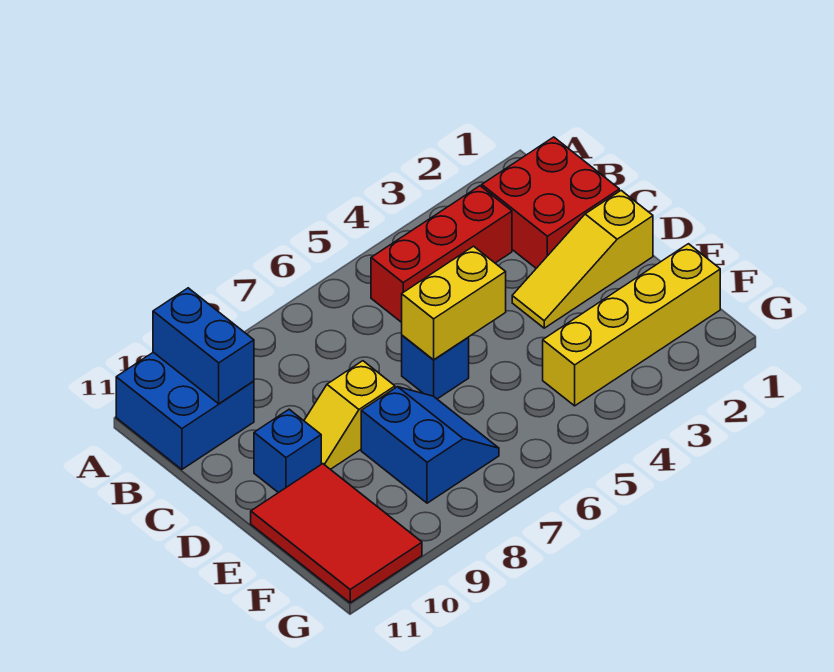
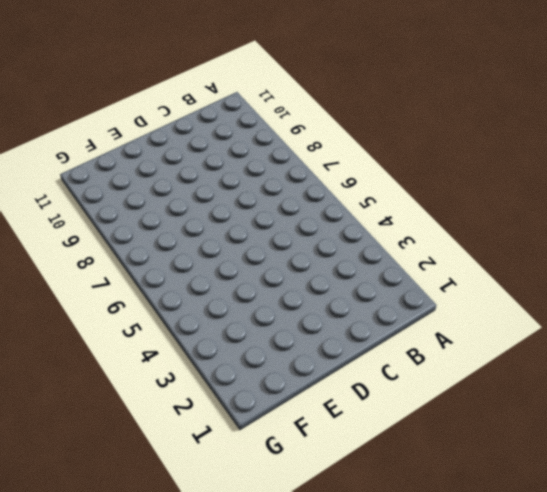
none -> blue 2x2 brick [116,352,254,469]
none -> red 2x2 brick [482,137,619,268]
none -> red 1x3 brick [371,186,512,322]

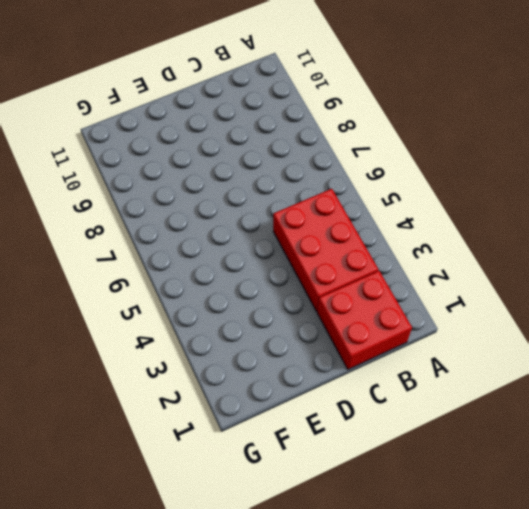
red 2x3 brick [273,189,378,311] -> red 1x3 brick [371,186,512,322]
none -> blue 2x2 brick [116,352,254,469]
none -> yellow 1x3 slope [512,191,653,328]
none -> blue 1x1 brick [402,335,469,399]

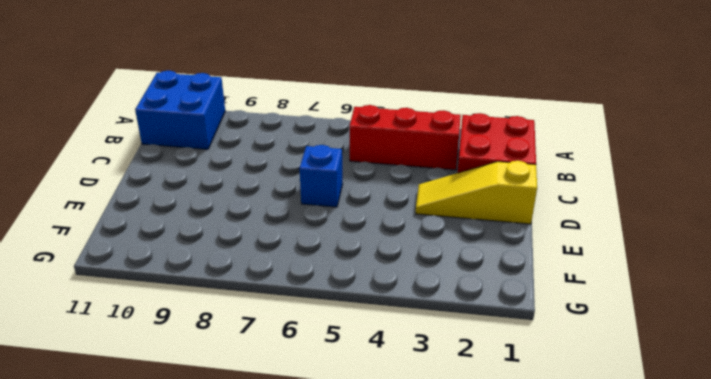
none -> yellow 1x2 slope [304,361,395,469]
none -> blue 1x1 brick [254,409,321,493]
none -> blue 2x2 slope [361,387,499,503]

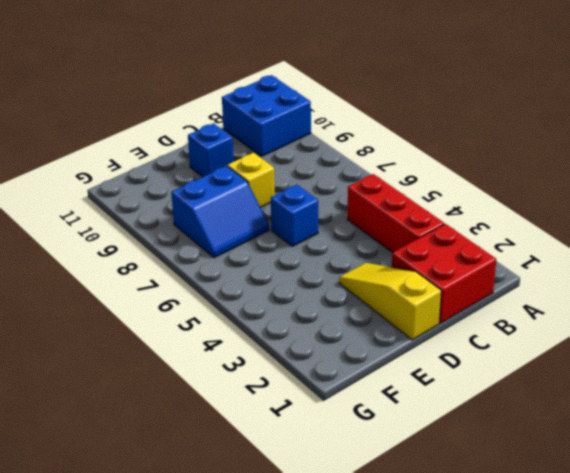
none -> red 2x3 tile [251,464,422,603]
none -> yellow 1x4 brick [543,244,720,406]
none -> blue 1x2 brick [153,288,254,404]

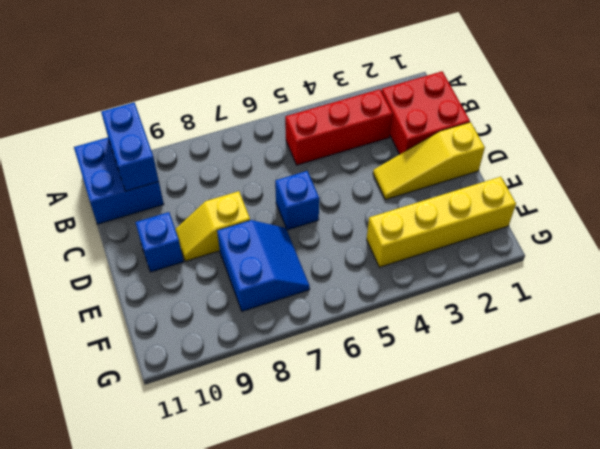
none -> red 2x3 tile [251,464,422,603]
none -> yellow 1x2 brick [402,246,506,360]

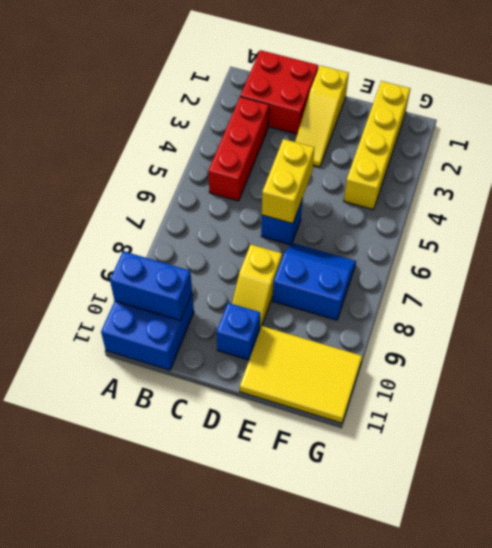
yellow 2x3 tile [240,326,362,423] -> red 2x3 tile [251,464,422,603]

